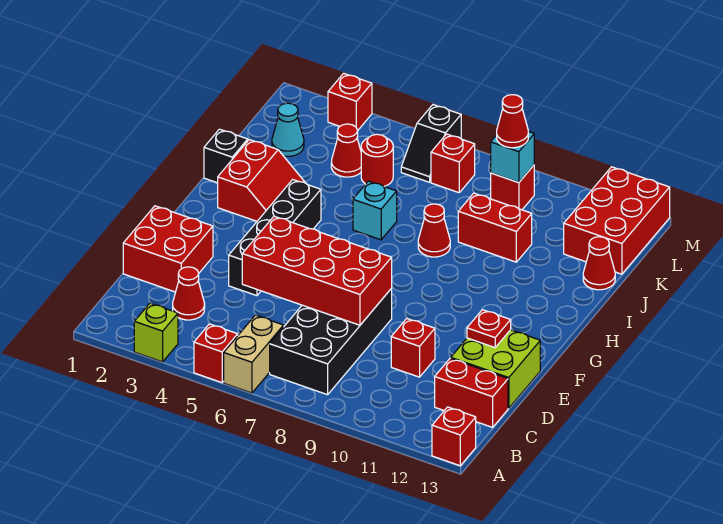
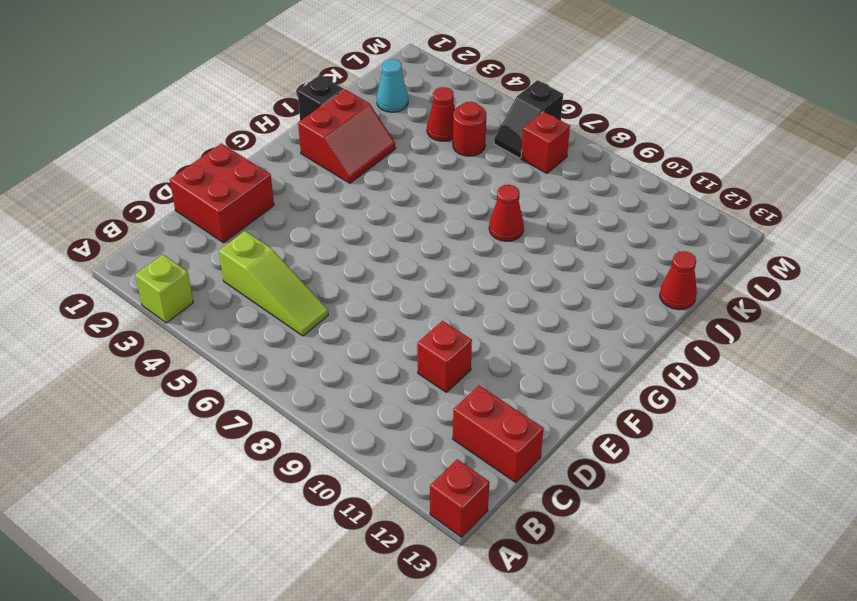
lime 1x3 slope [219,231,328,336] -> none
none -> red 1x1 brick [194,324,238,383]
none -> tan 1x2 brick [224,315,284,393]
none -> black 2x4 brick [270,289,392,395]

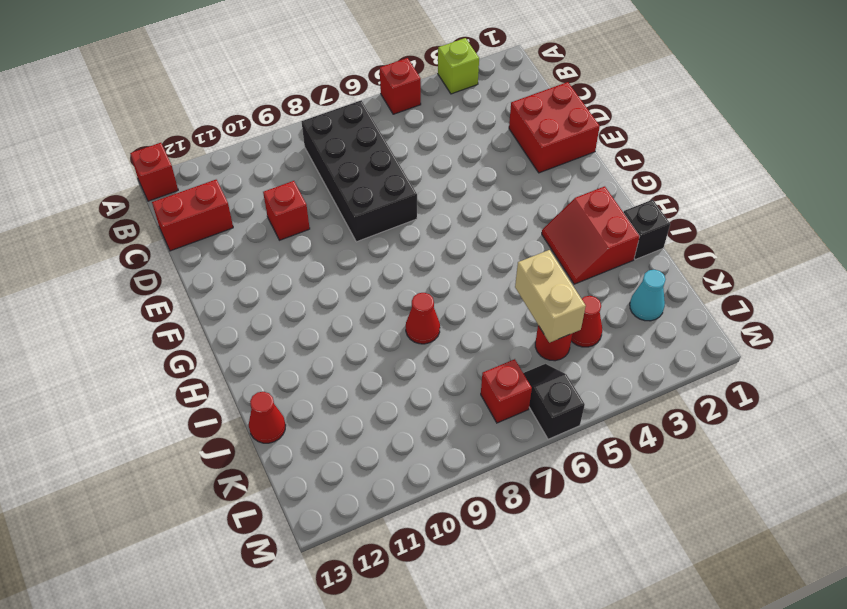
tan 1x2 brick [515,250,586,343] -> tan 1x2 brick moved to [224,315,284,393]
none -> red 1x1 cone [173,267,205,320]
none -> lime 2x2 brick [451,330,540,408]
none -> black 1x4 brick [229,180,321,296]

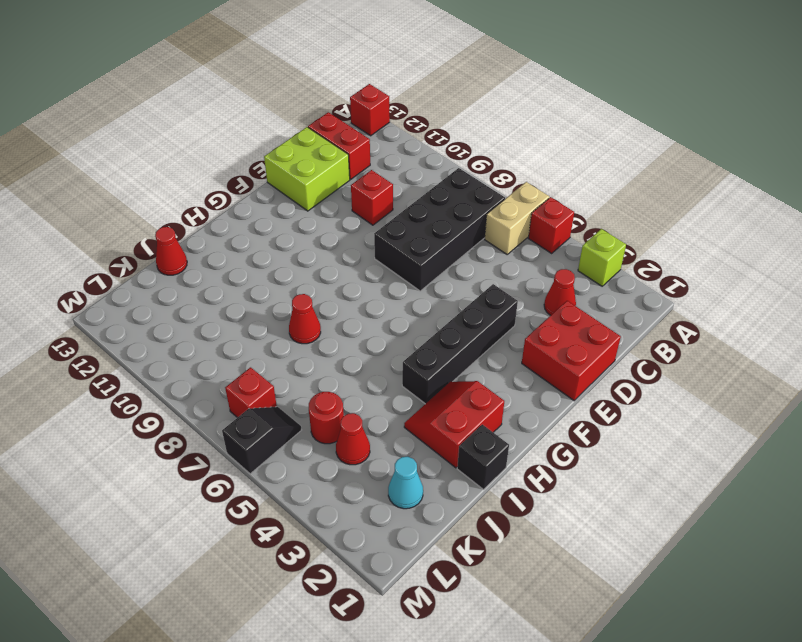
none -> cyan 1x1 brick [353,181,397,240]
none -> red 1x2 brick [458,193,532,262]
none -> red 2x3 brick [564,167,670,274]

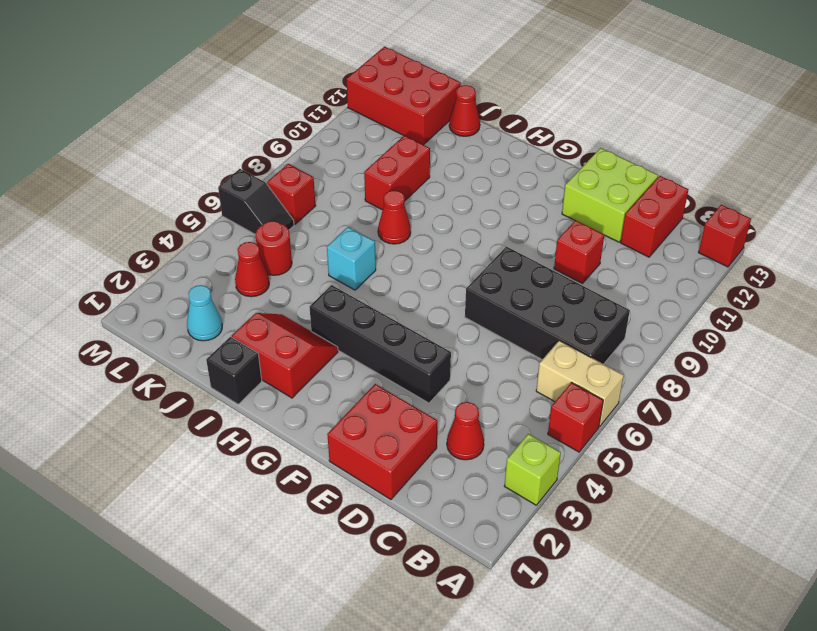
none -> red 1x1 brick [491,165,534,210]
none -> red 1x1 brick [328,73,372,130]
none -> red 2x4 brick [242,216,392,325]

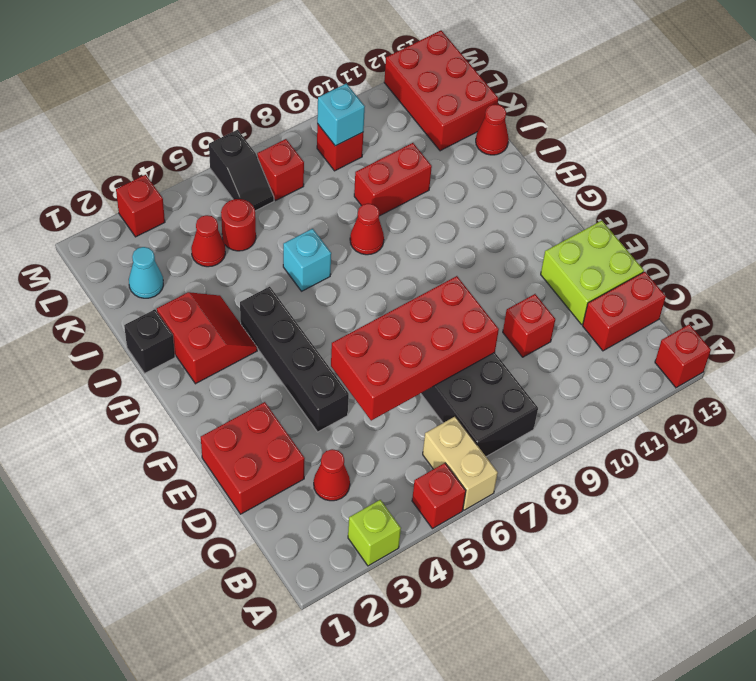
none -> red 1x1 plate [467,310,511,348]
none -> red 1x1 cone [497,95,528,148]

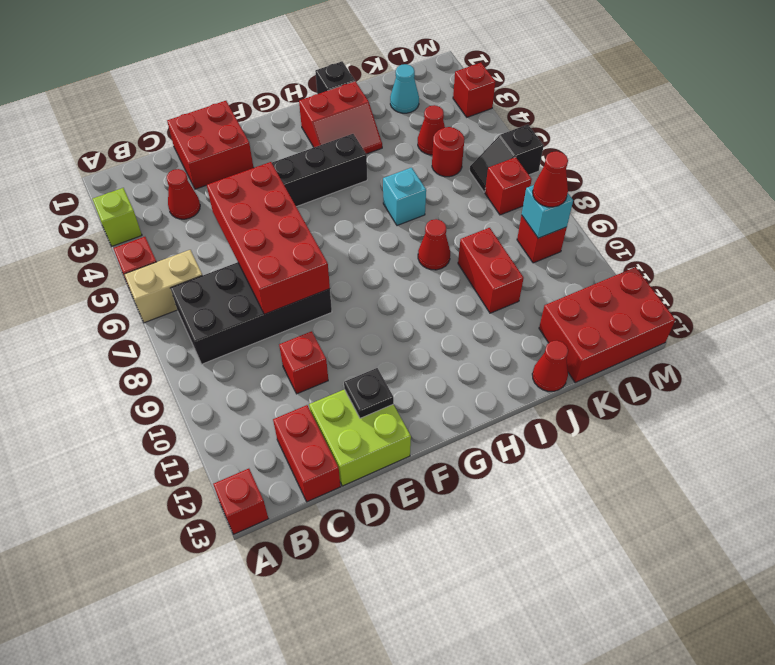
black 1x1 plate [344,368,394,418] -> red 1x1 plate [467,310,511,348]

